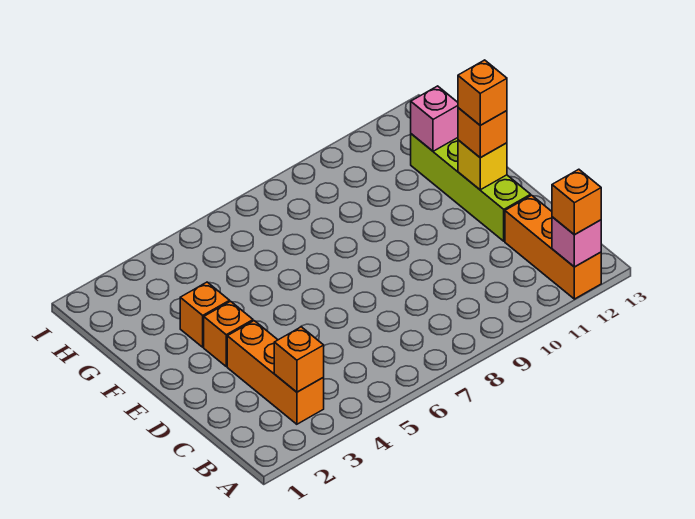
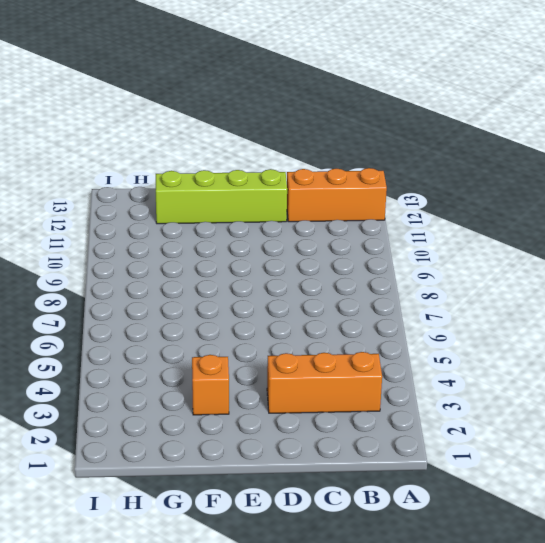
none -> orange 1x1 brick [204,301,253,366]
none -> pink 1x1 brick [552,217,601,267]
none -> orange 1x1 brick [274,327,324,392]

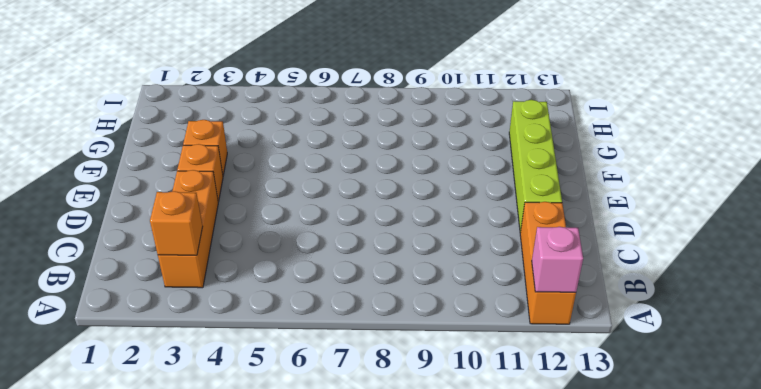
none -> yellow 1x1 brick [458,140,507,190]
none -> pink 1x1 brick [411,86,458,151]
none -> orange 1x1 brick [552,169,601,235]

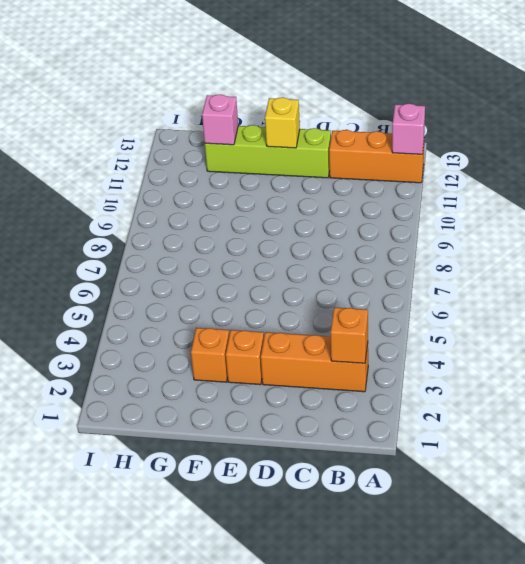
none -> orange 1x1 brick [552,169,601,235]
none -> orange 1x1 brick [458,108,507,158]
none -> orange 1x1 brick [458,60,507,125]

